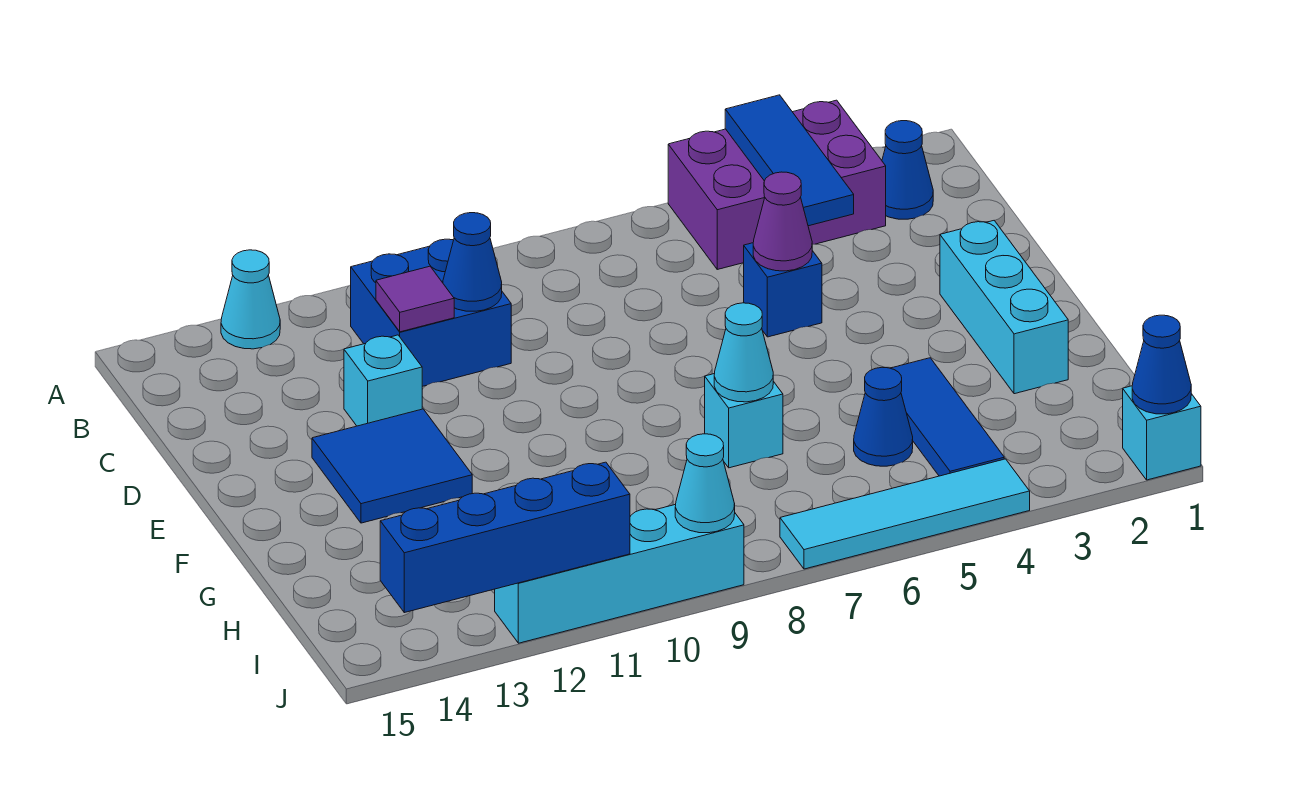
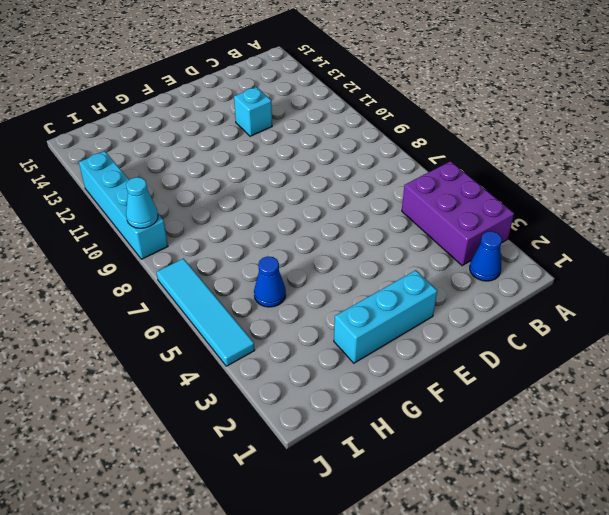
none -> cyan 1x1 cone [221,250,280,349]
none -> blue 2x2 brick [351,239,511,386]
none -> blue 1x1 brick [744,243,822,337]

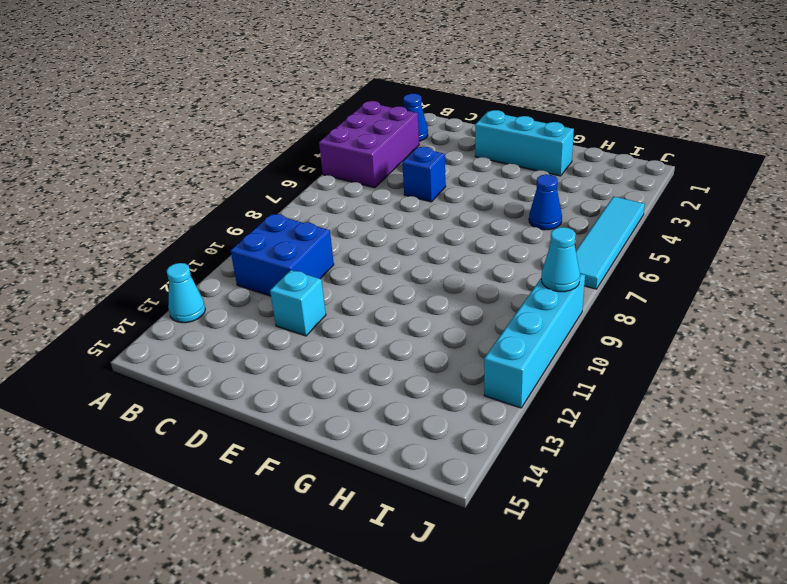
none -> blue 2x2 tile [312,409,472,523]
none -> blue 1x3 tile [891,358,1004,476]
none -> cyan 1x1 brick [705,374,783,468]

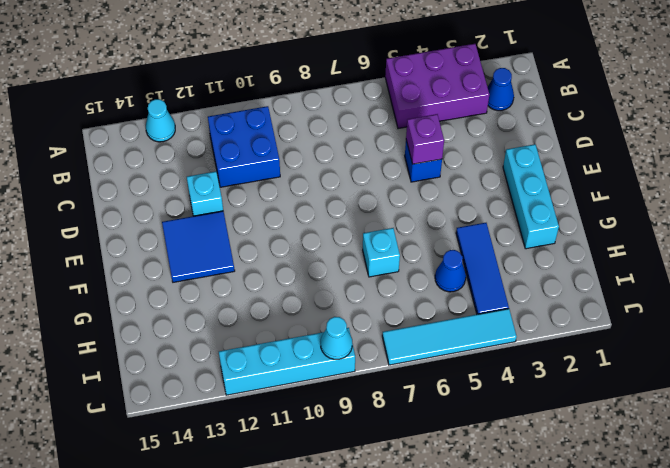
purple 1x1 brick [406,114,444,164] -> purple 1x1 cone [753,172,812,271]
none -> cyan 1x1 brick [1123,386,1201,480]
none -> blue 1x3 tile [725,95,854,226]
none -> blue 1x1 cone [443,213,502,311]

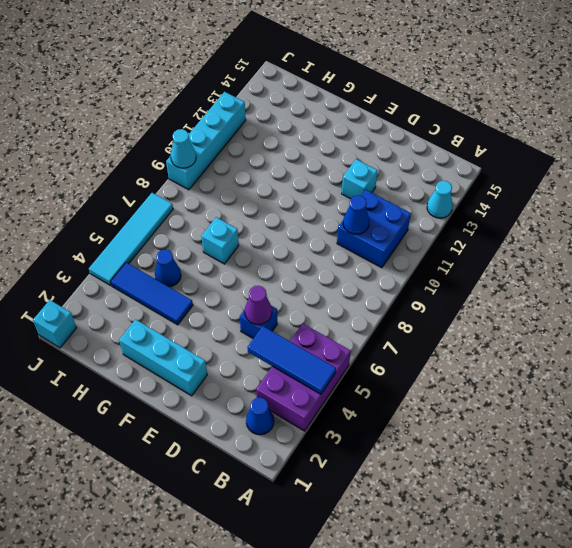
none -> blue 2x2 tile [312,409,472,523]
none -> purple 1x1 tile [376,266,454,332]
none -> cyan 1x1 cone [714,303,773,402]

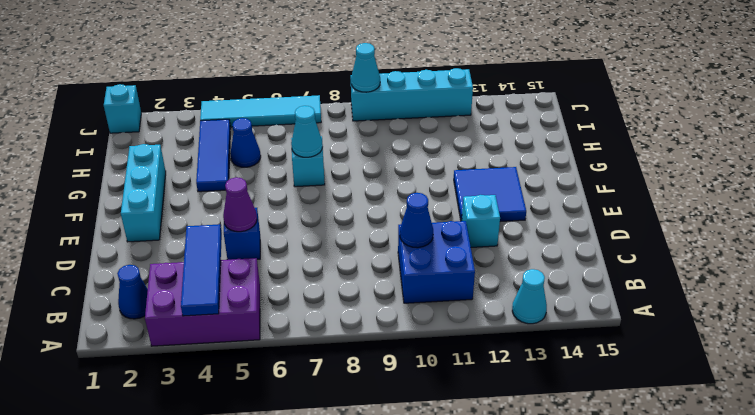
none -> purple 1x1 tile [376,266,454,332]
none -> blue 1x1 cone [1132,315,1191,414]
none -> blue 1x4 brick [380,462,630,613]

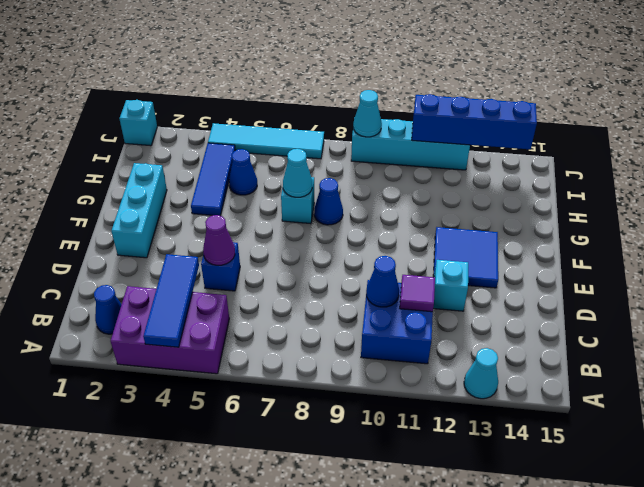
blue 1x1 cone [314,178,343,225] -> blue 1x1 cone moved to [1132,315,1191,414]

